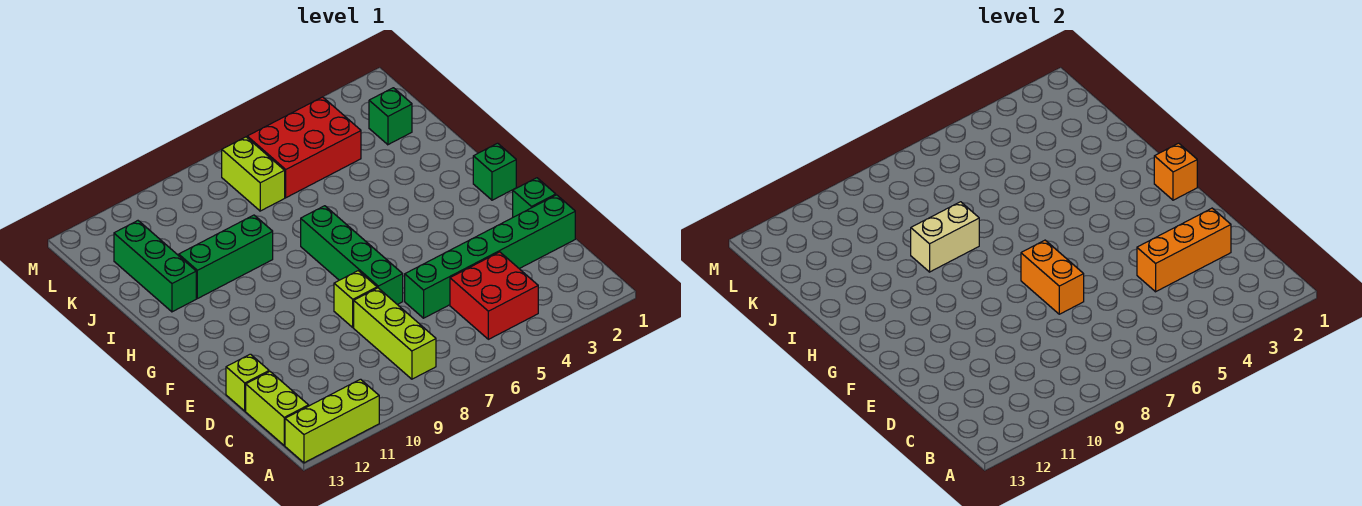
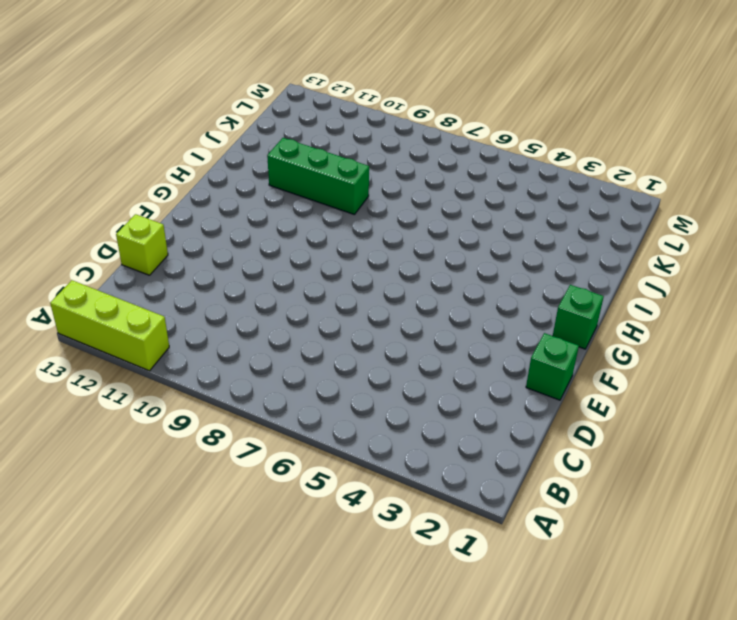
none -> red 2x2 brick [450,252,538,339]
none -> lime 1x3 brick [354,288,436,379]
none -> lime 1x2 brick [246,372,309,445]

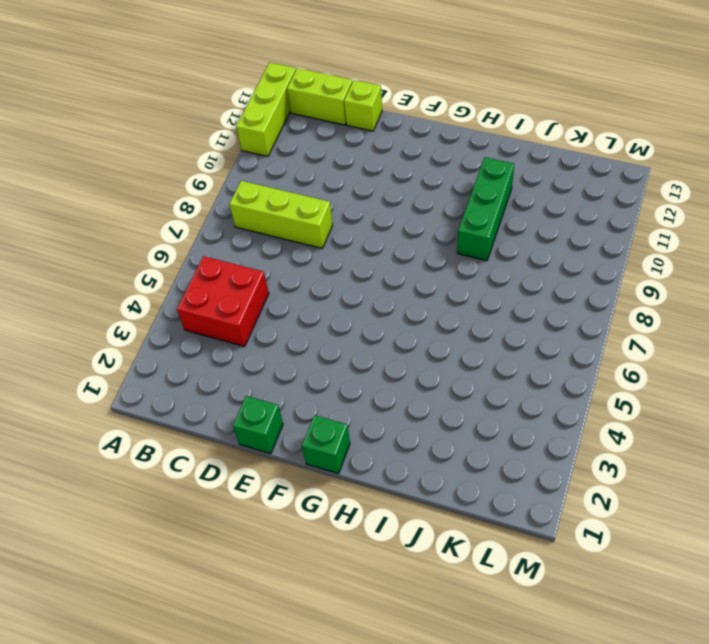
none -> green 1x6 brick [405,195,575,318]
none -> green 1x4 brick [301,206,403,305]
none -> lime 1x1 brick [334,271,377,327]

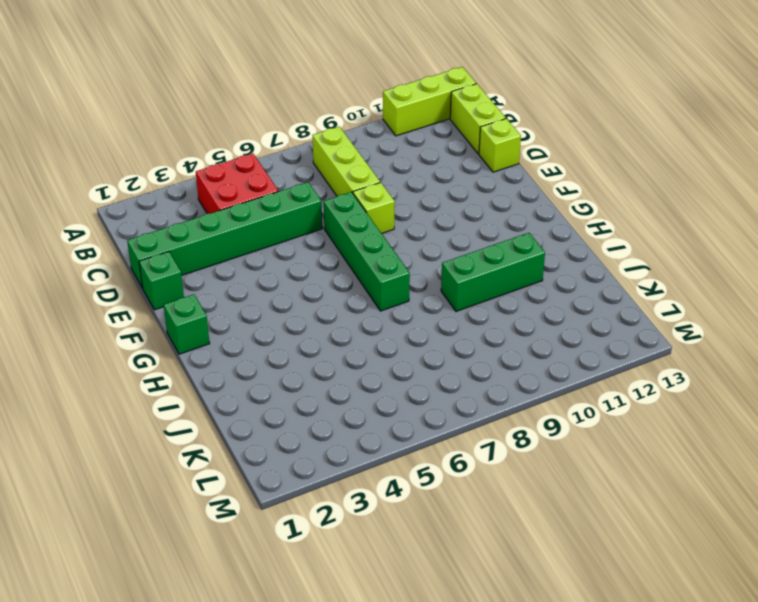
none -> green 1x3 brick [114,221,196,312]
none -> green 1x1 brick [369,88,412,145]
none -> red 2x3 brick [247,97,361,198]

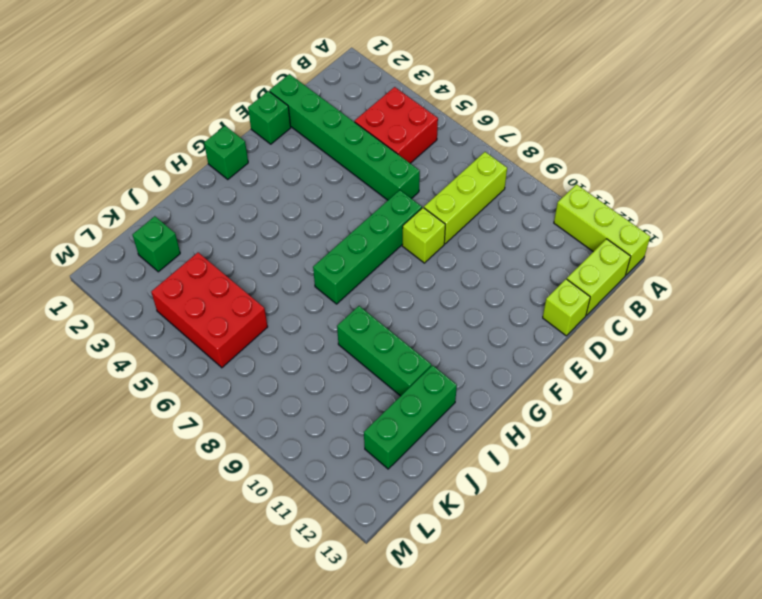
none -> lime 1x2 brick [222,137,285,211]
none -> orange 1x3 brick [1137,208,1231,292]
none -> orange 1x2 brick [1021,240,1084,314]

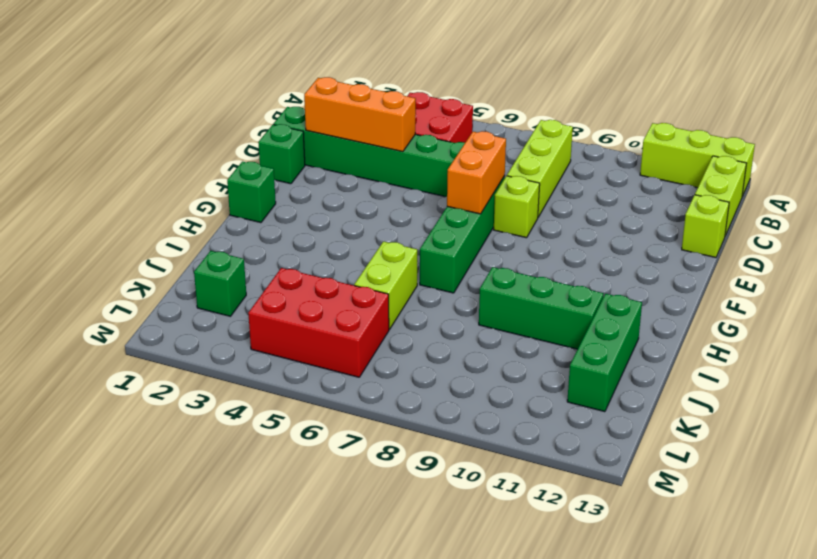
lime 1x2 brick [354,241,417,329] -> lime 1x2 brick moved to [222,137,285,211]
none -> orange 1x1 brick [1154,143,1197,200]
none -> tan 1x2 brick [911,202,979,272]

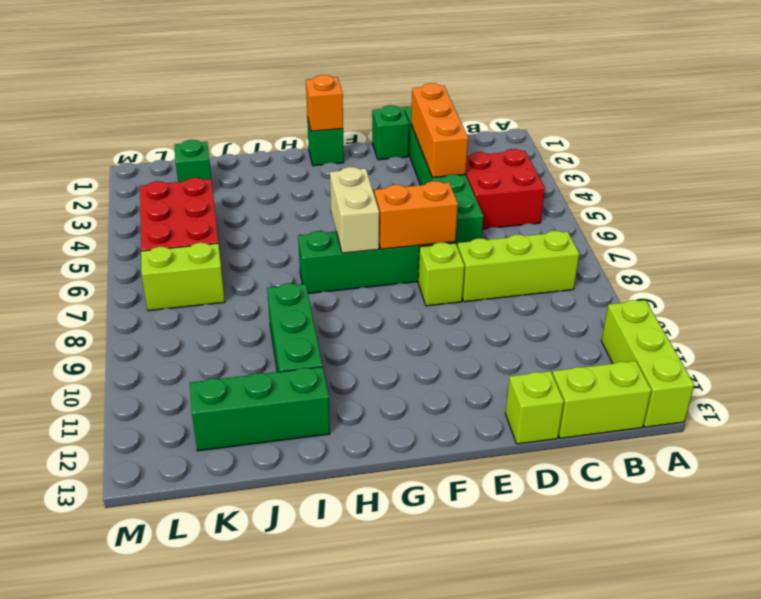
tan 1x2 brick [330,167,379,253] -> tan 1x2 brick moved to [911,202,979,272]

